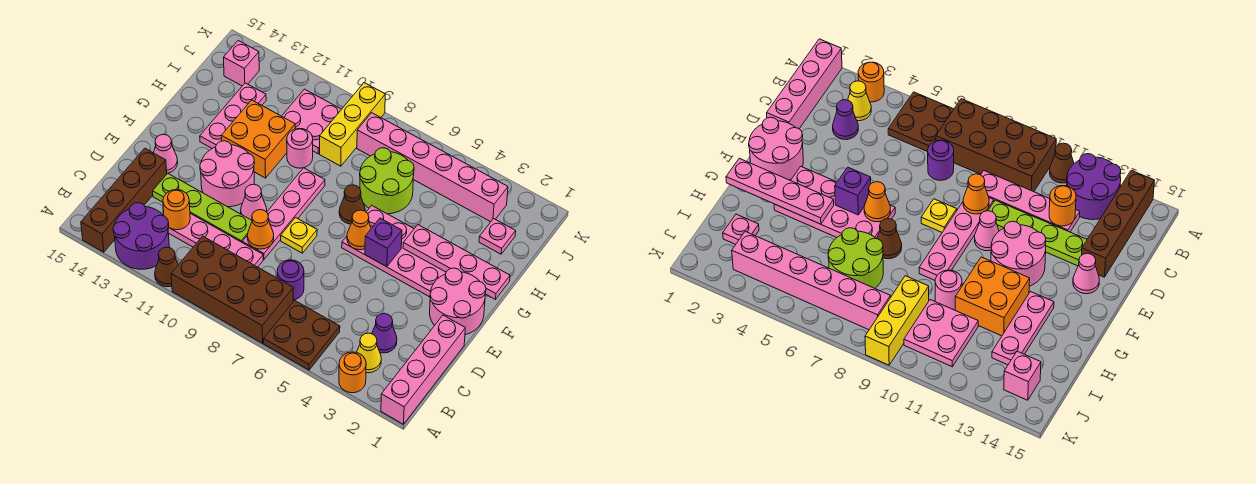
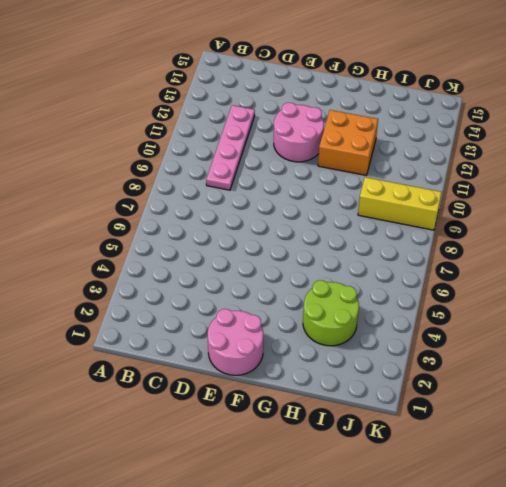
lime 2x2 round brick [303,280,359,346] -> lime 2x2 round brick moved to [360,148,414,214]
none -> pink 1x4 brick [381,315,465,424]
none -> orange 1x1 round brick [339,352,366,393]
none -> brown 2x2 plate [264,300,340,370]
none -> brown 2x4 brick [171,236,293,343]

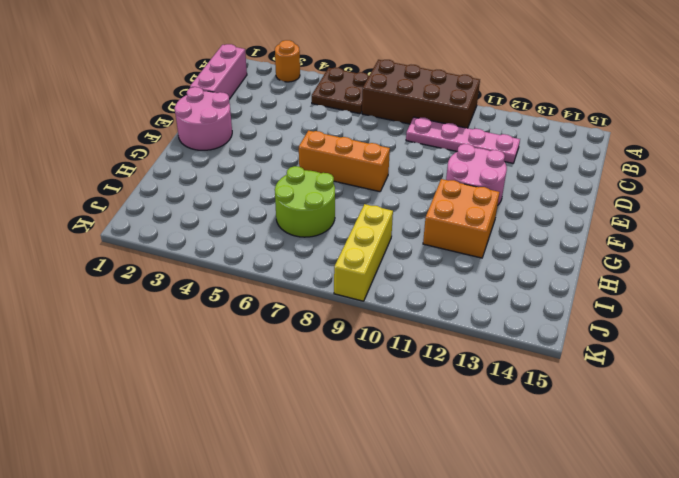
pink 1x3 brick [190,44,247,99] -> pink 1x4 brick [381,315,465,424]
orange 1x3 brick [299,131,390,192] -> pink 2x4 plate [342,205,446,297]
none -> brown 1x1 cone [155,247,178,287]
none -> purple 2x2 round brick [113,203,169,269]
none -> brown 1x4 brick [81,148,167,252]
none -> yellow 1x1 cone [357,333,381,373]

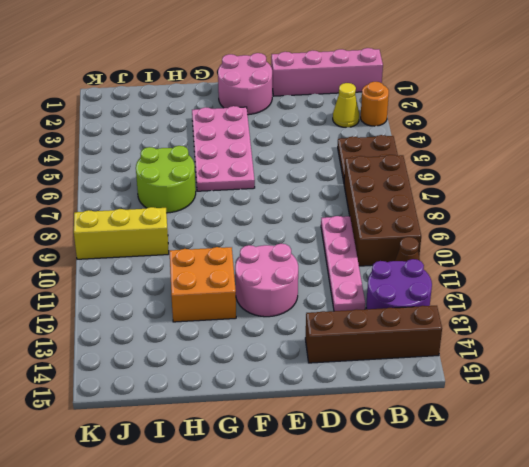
none -> purple 1x1 cone [372,313,397,353]
none -> purple 1x1 round brick [277,260,304,300]
none -> pink 1x4 plate [242,168,325,259]
none -> lime 1x4 plate [153,173,252,242]

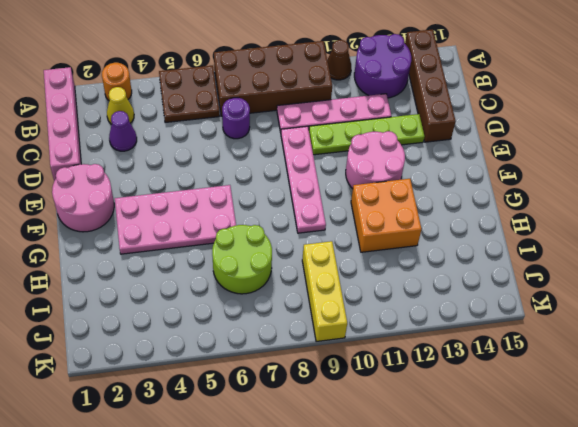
none -> yellow 1x1 plate [281,218,317,253]
none -> pink 1x1 cone [241,184,267,220]
none -> pink 1x1 cone [154,134,178,173]
none -> brown 1x1 cone [339,185,365,224]

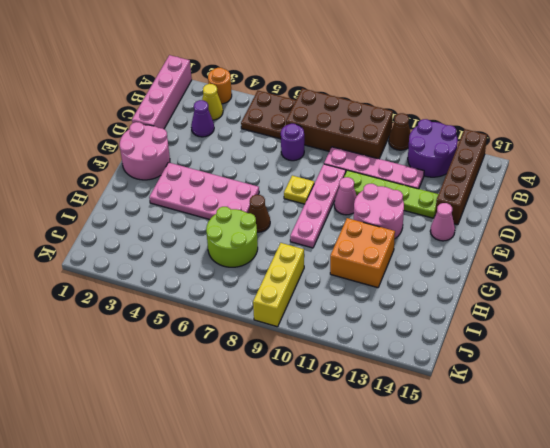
none -> pink 1x3 plate [200,83,266,148]
none -> pink 1x1 round brick [287,128,313,168]
none -> pink 1x1 plate [479,219,516,254]
none -> pink 2x2 plate [282,89,341,154]

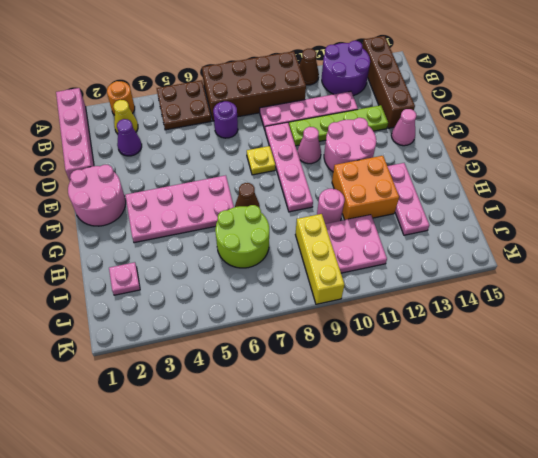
none -> pink 1x6 brick [357,113,508,222]
none -> pink 1x1 brick [224,41,259,86]
none -> orange 1x1 round brick [163,190,190,230]
none -> orange 1x1 cone [247,210,274,249]

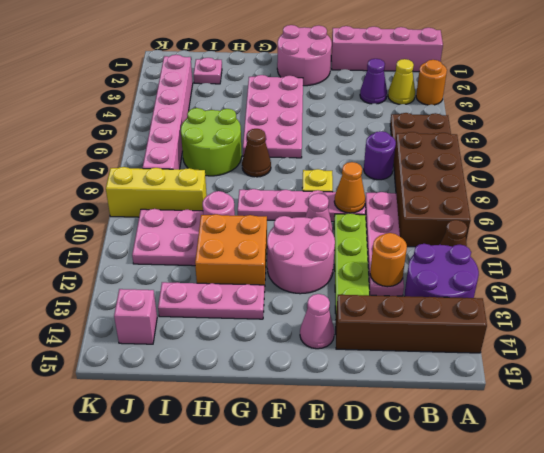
none -> purple 1x1 brick [365,218,402,267]
none -> orange 1x1 cone [347,210,371,250]
none -> pink 1x4 plate [403,225,510,299]

